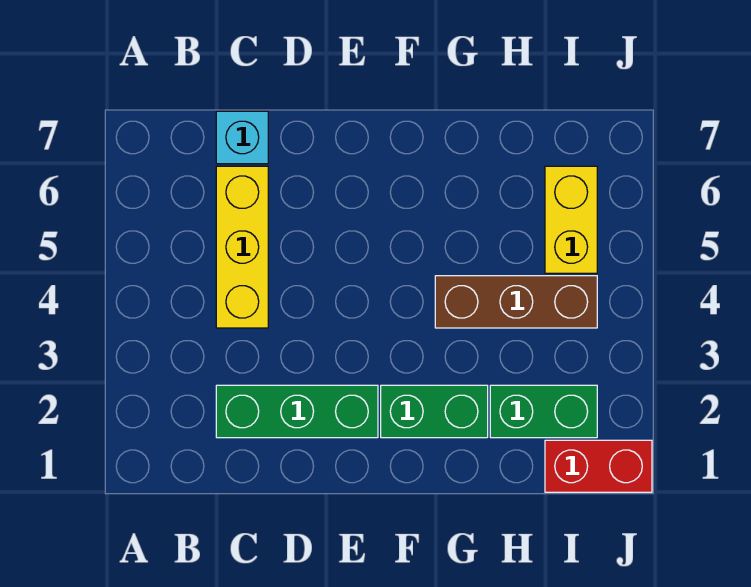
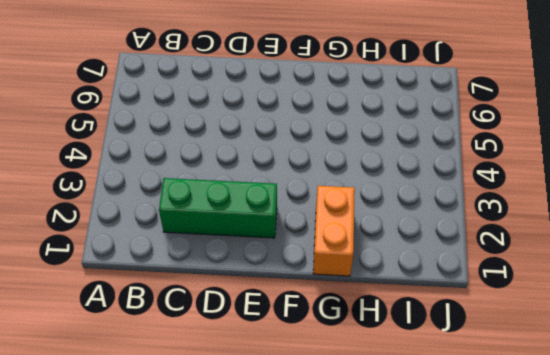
orange 1x2 brick [313,186,355,276] -> green 1x2 brick [381,385,488,438]
none -> yellow 1x3 brick [216,166,268,328]
none -> cyan 1x1 brick [216,111,268,164]

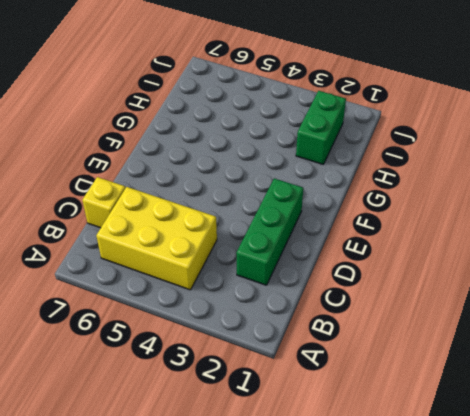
yellow 2x3 brick [96,187,217,290] -> yellow 1x3 brick [216,166,268,328]
yellow 1x1 brick [82,177,125,228] -> cyan 1x1 brick [216,111,268,164]
none -> green 1x2 brick [381,385,488,438]
none -> brown 1x3 brick [435,276,597,328]

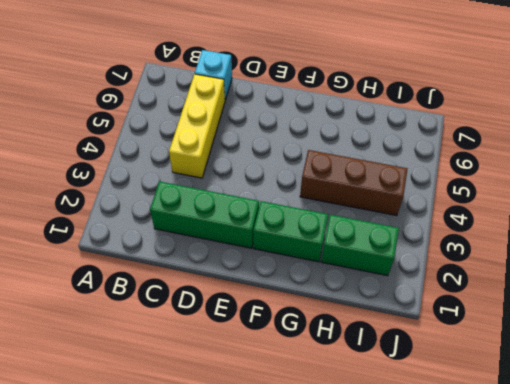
none -> red 1x2 brick [545,440,652,492]
none -> yellow 1x2 brick [545,166,597,273]

